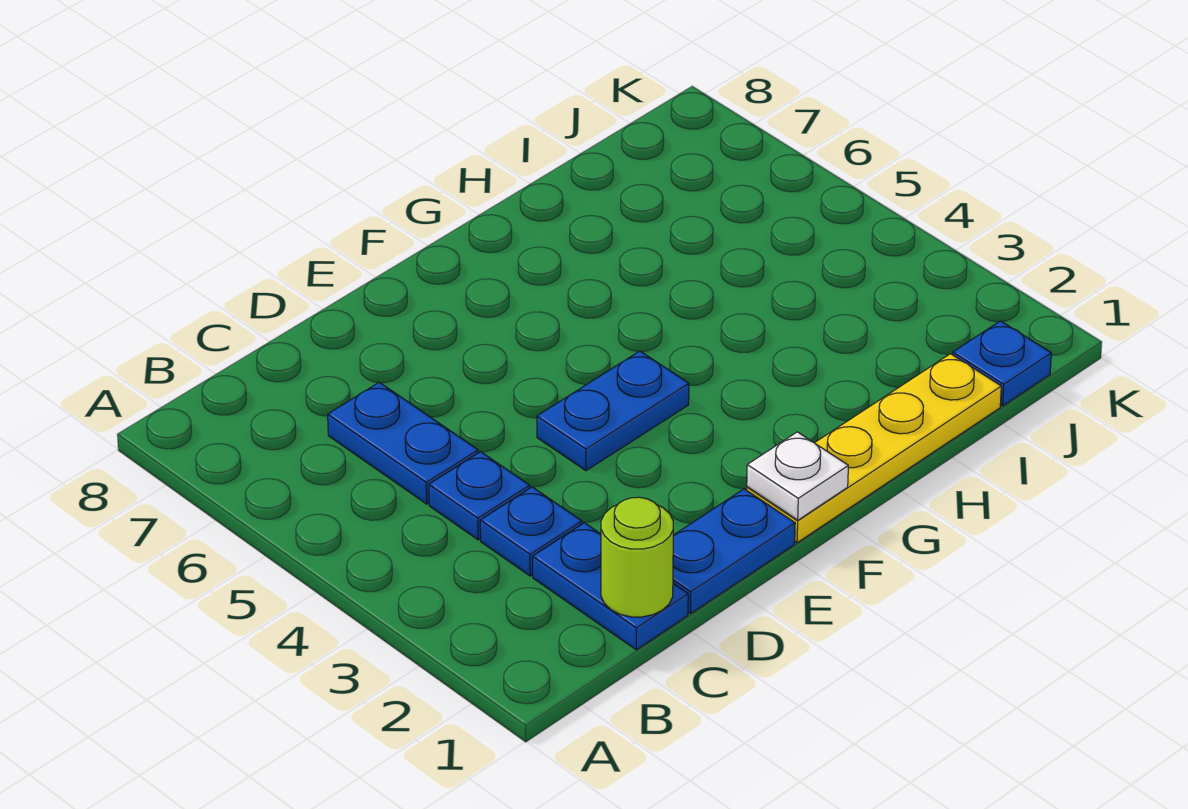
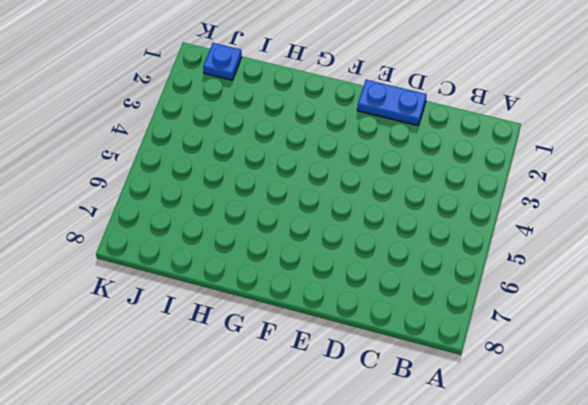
none -> blue 1x2 plate [533,523,688,650]
none -> blue 1x1 plate [480,487,582,576]

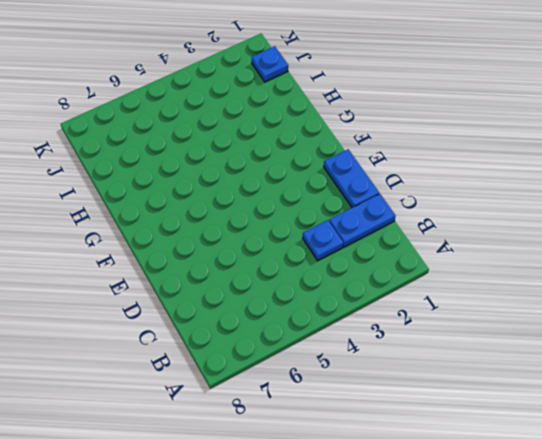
none -> blue 1x1 plate [429,452,530,540]
none -> blue 1x2 plate [328,382,478,504]

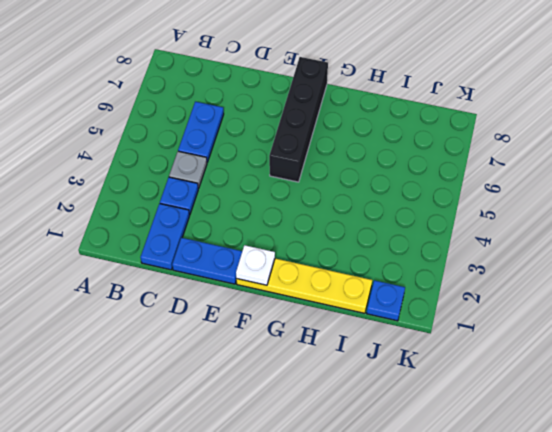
grey 1x1 plate [169,151,207,189] -> blue 1x1 plate [429,452,530,540]
black 1x4 brick [269,57,328,182] -> none
none -> blue 1x2 plate [537,351,689,471]
none -> lime 1x1 round brick [601,497,673,617]

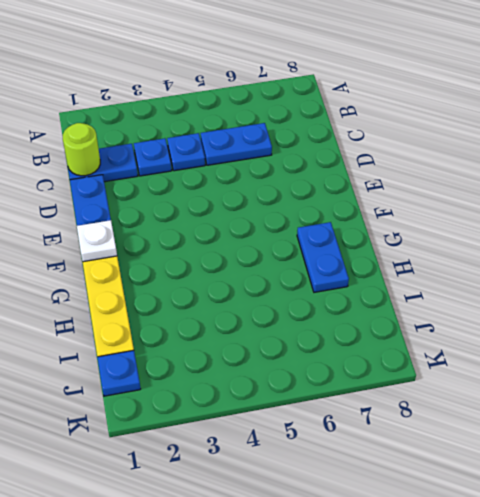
blue 1x2 plate [297,222,349,292] -> blue 1x2 plate moved to [537,351,689,471]

